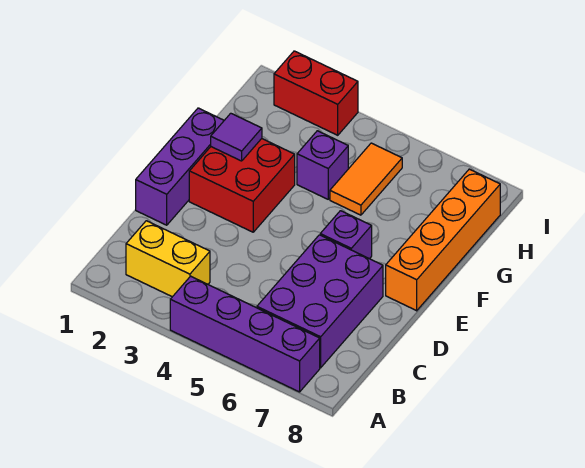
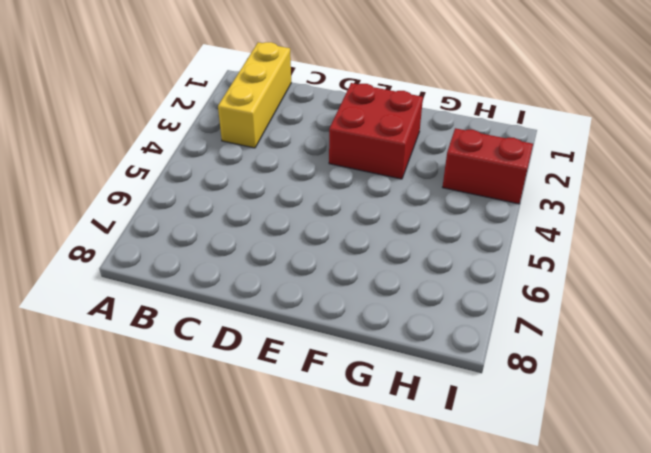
yellow 1x3 brick [218,42,291,148] -> yellow 1x2 brick [126,221,210,297]
red 1x2 brick [443,128,533,204] -> red 1x2 brick turned to [274,51,358,135]
none -> purple 1x4 brick [170,276,320,392]
none -> purple 2x3 brick [257,235,383,368]

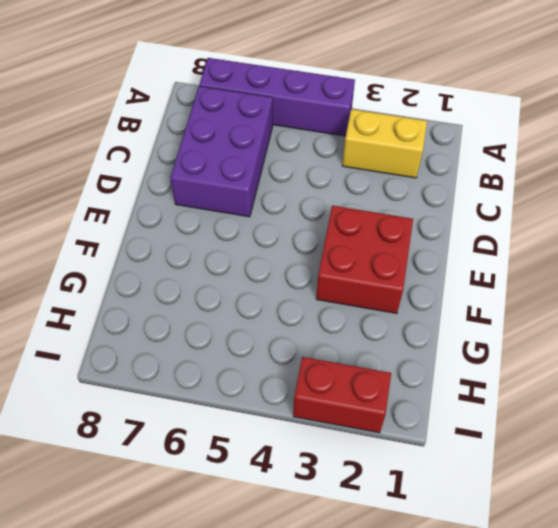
none -> purple 1x3 brick [136,108,224,225]
none -> purple 1x1 brick [320,211,372,259]

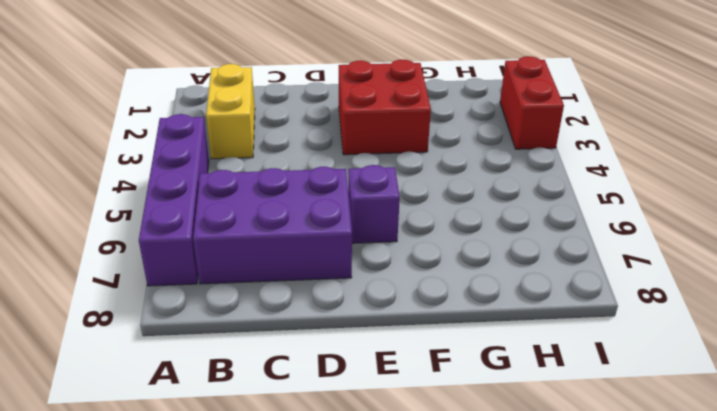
none -> purple 1x3 brick [136,108,224,225]
none -> orange 1x4 brick [386,169,500,311]

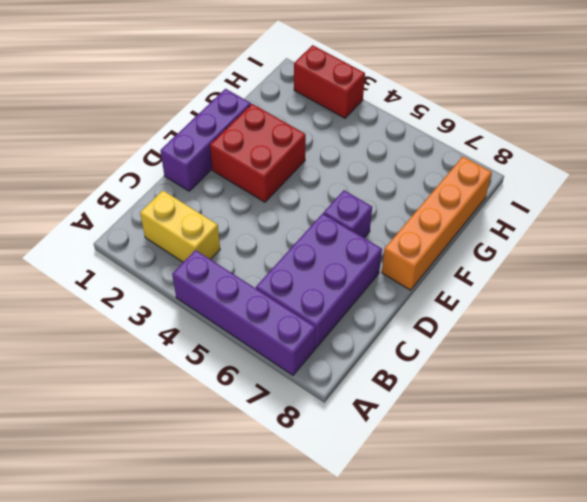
none -> purple 1x1 brick [297,131,348,199]
none -> orange 1x2 tile [330,143,402,215]

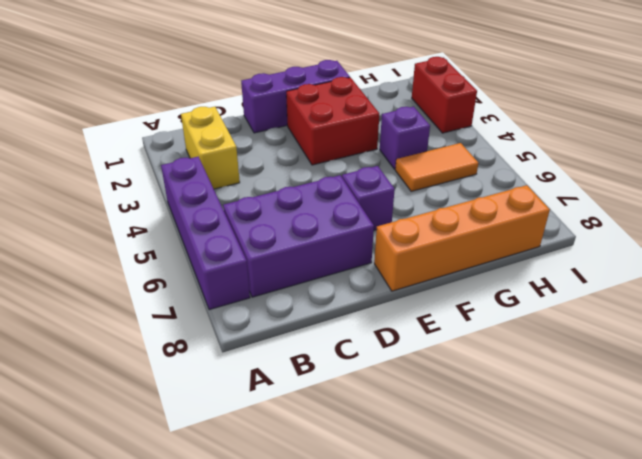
none -> purple 1x1 tile [211,113,262,161]

